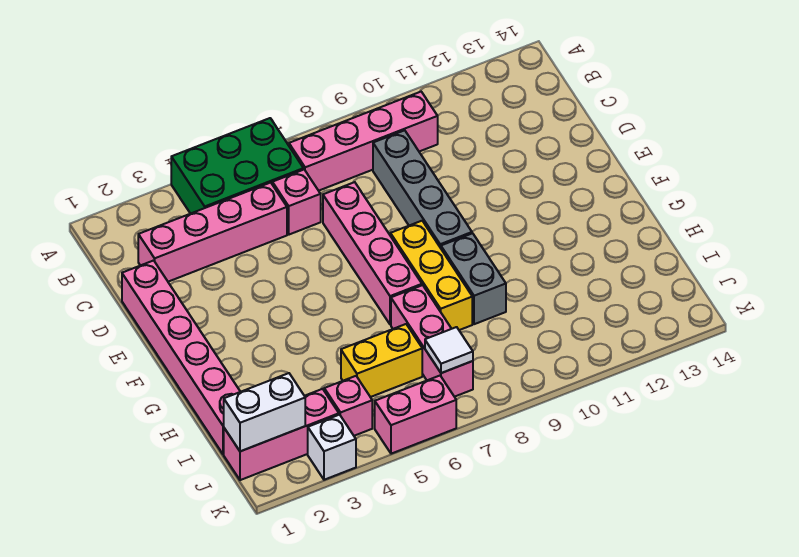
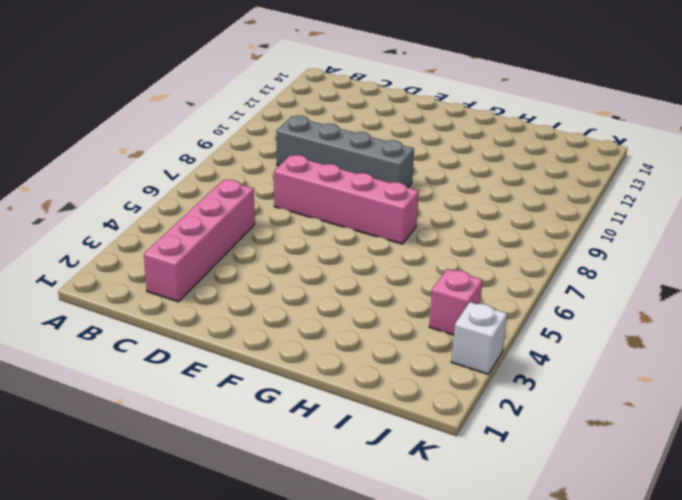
none -> green 2x3 brick [171,118,304,214]
none -> pink 1x4 brick [289,92,438,191]
none -> pink 1x1 brick [272,170,321,235]

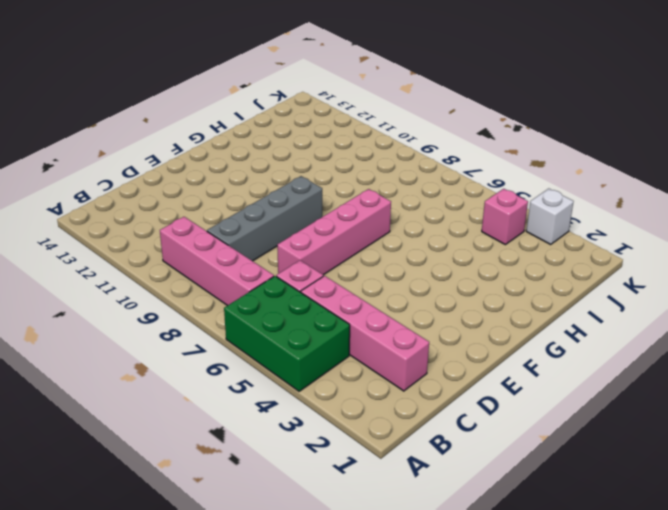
none -> pink 1x6 brick [122,260,240,454]
none -> yellow 1x3 brick [390,221,472,330]
none -> grey 1x2 brick [441,233,506,324]

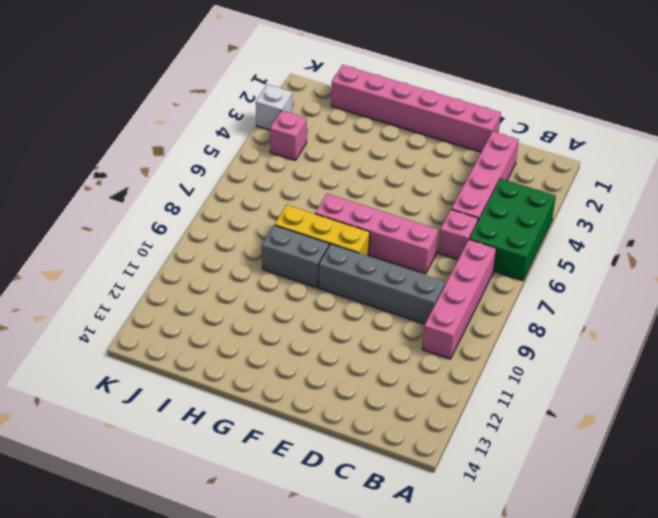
none -> pink 1x3 brick [391,285,473,397]
none -> yellow 1x2 brick [341,324,422,397]
none -> pink 1x3 brick [224,389,339,480]

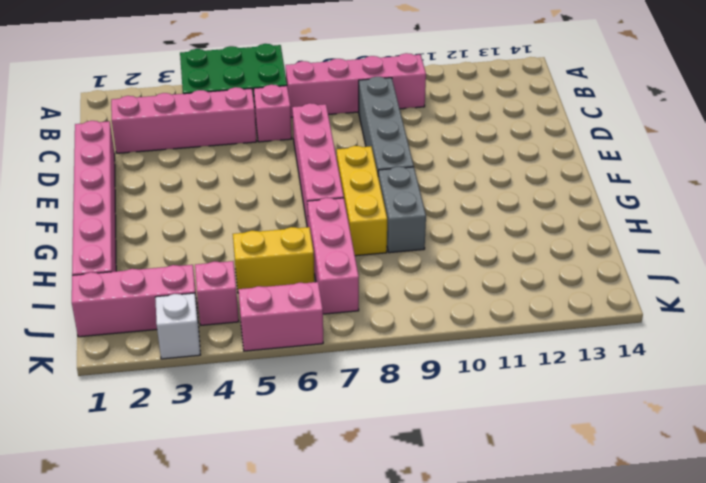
none -> white 1x2 brick [224,373,305,451]
none -> white 1x1 tile [425,327,473,373]

